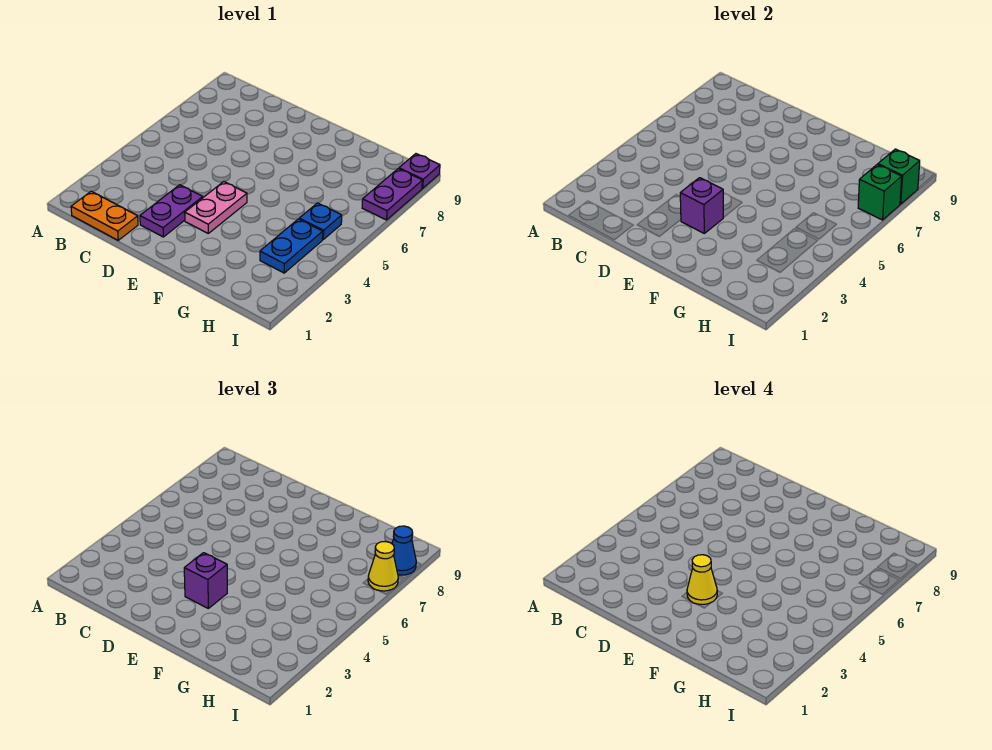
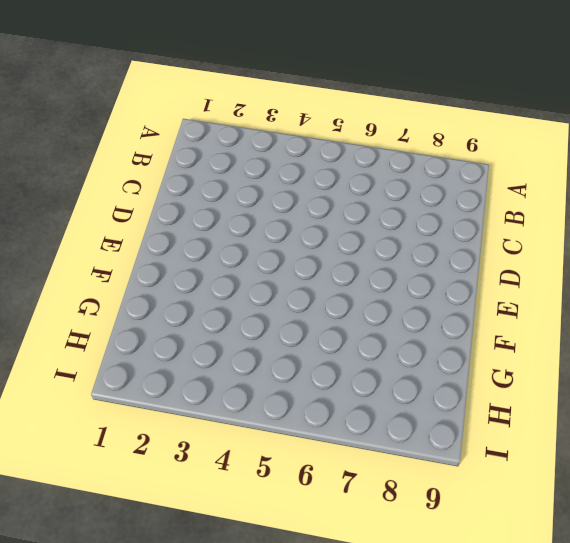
none -> orange 1x2 plate [71,191,138,240]
none -> purple 1x2 plate [140,185,203,237]
none -> pink 1x2 plate [185,182,247,233]

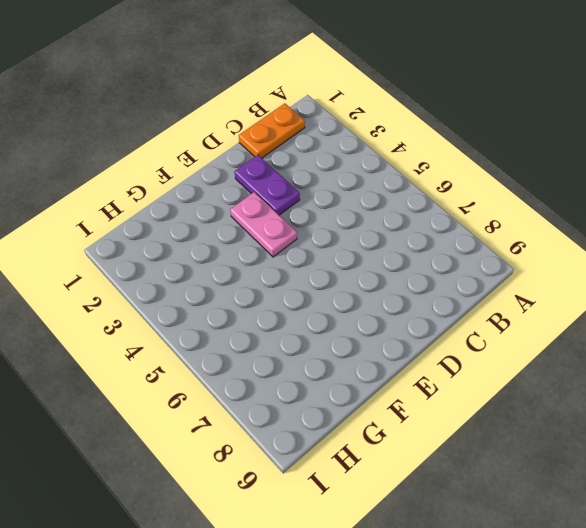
none -> blue 1x2 plate [260,219,323,273]
none -> blue 1x1 plate [299,203,342,239]
none -> purple 1x2 plate [362,169,422,220]

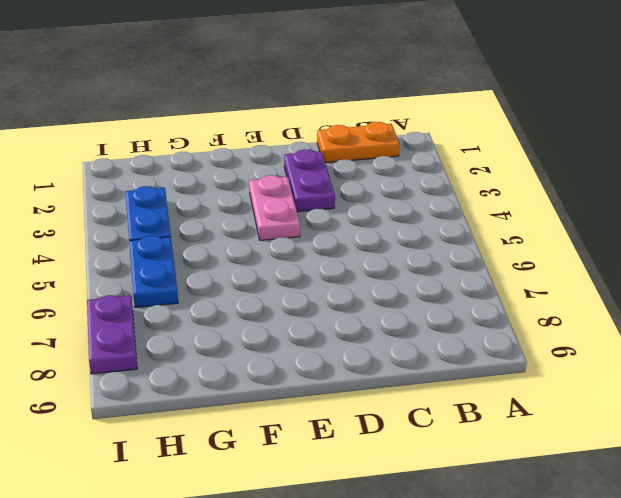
blue 1x2 plate [129,236,178,308] -> blue 1x1 plate [299,203,342,239]
none -> purple 1x1 plate [399,154,440,188]
none -> purple 1x1 brick [680,178,723,233]
none -> green 1x1 brick [858,165,902,220]

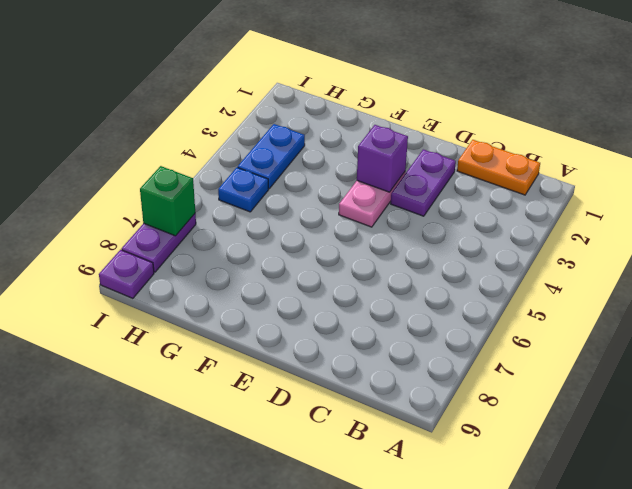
none -> green 1x1 brick [878,149,920,204]
none -> purple 1x1 brick [184,553,227,608]
none -> yellow 1x1 cone [368,542,398,591]

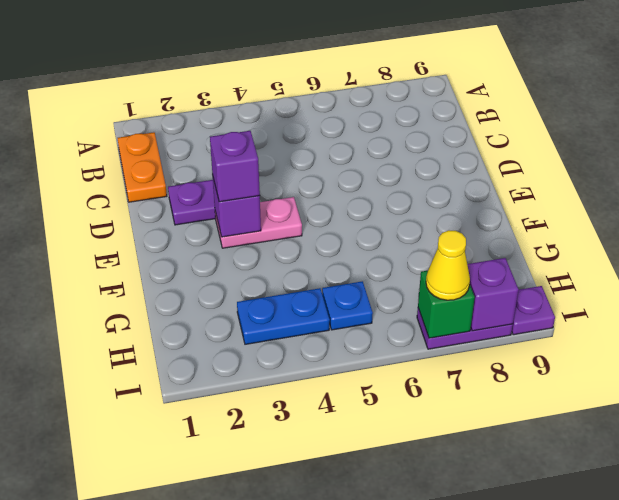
purple 1x1 brick [467,258,519,331] -> green 1x1 brick [878,149,920,204]
none -> blue 1x1 cone [392,526,416,575]
none -> yellow 1x1 cone [687,555,717,604]

